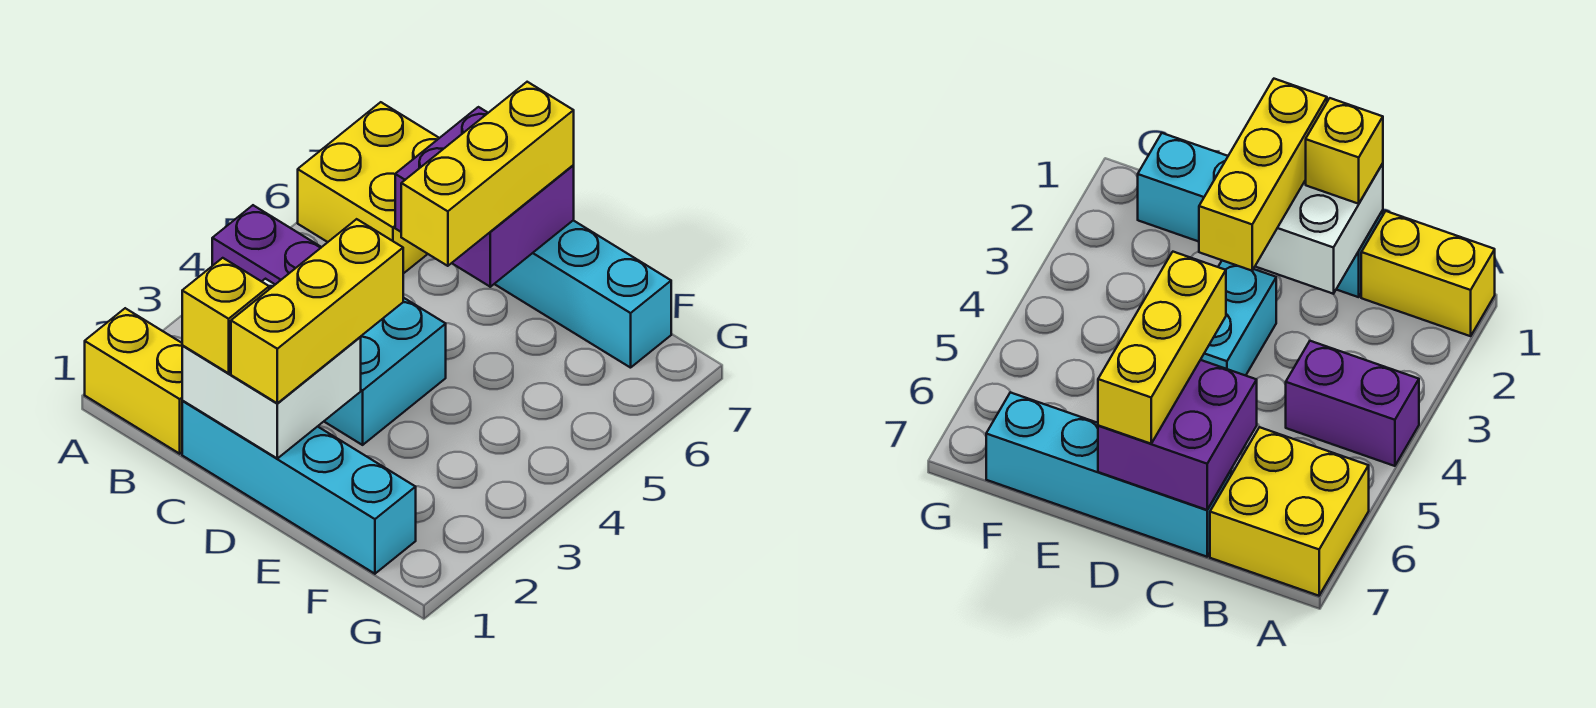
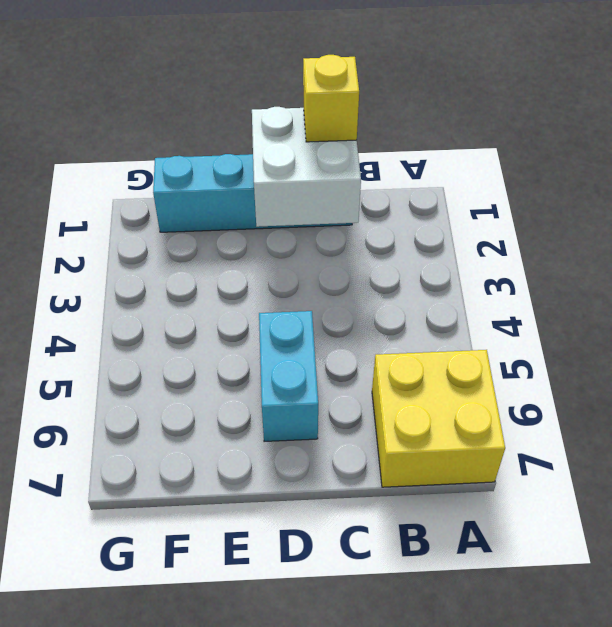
cyan 1x2 brick [259,311,318,441] -> cyan 1x2 brick moved to [324,298,446,445]
none -> yellow 1x2 brick [85,308,183,454]
none -> purple 1x2 brick [212,205,321,284]

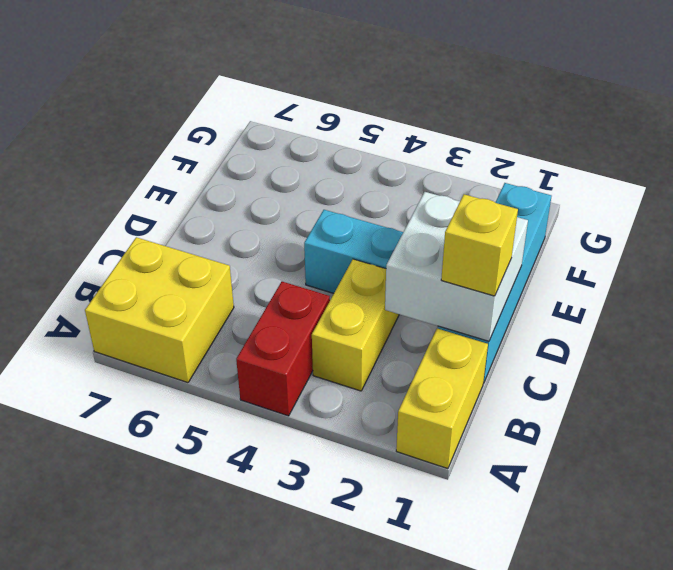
red 1x2 brick [236,282,330,416] -> purple 1x2 brick [212,205,321,284]
yellow 1x2 brick [312,259,399,391] -> none
none -> cyan 1x4 brick [495,220,671,368]
none -> purple 2x2 brick [395,107,574,287]

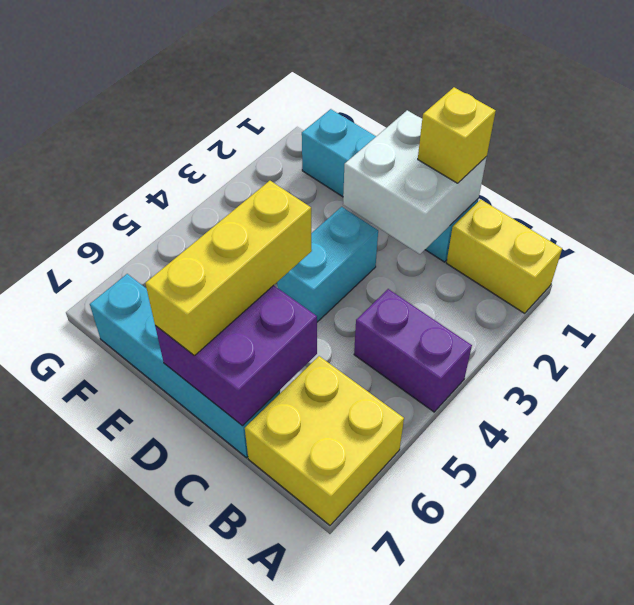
none -> yellow 1x3 brick [231,219,403,403]

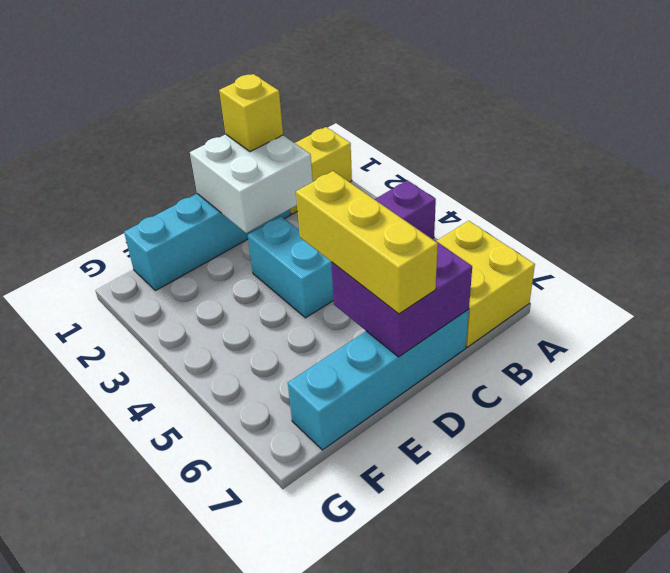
none -> yellow 1x3 brick [231,219,403,403]

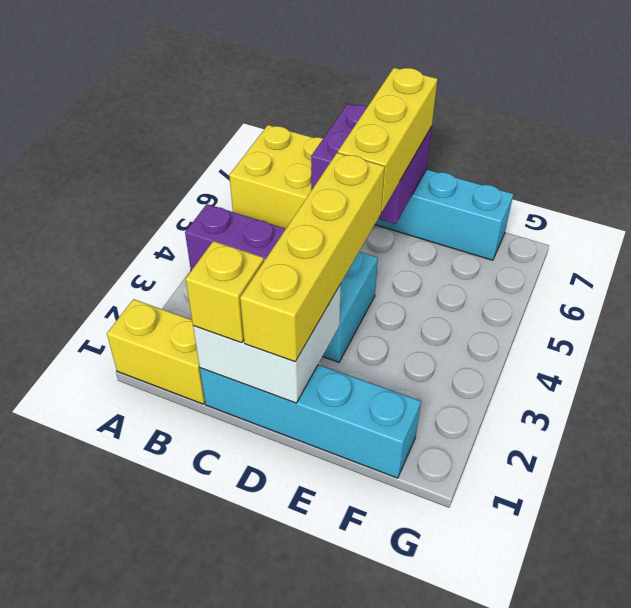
yellow 1x4 brick [240,153,385,362] -> yellow 1x3 brick [231,219,403,403]

